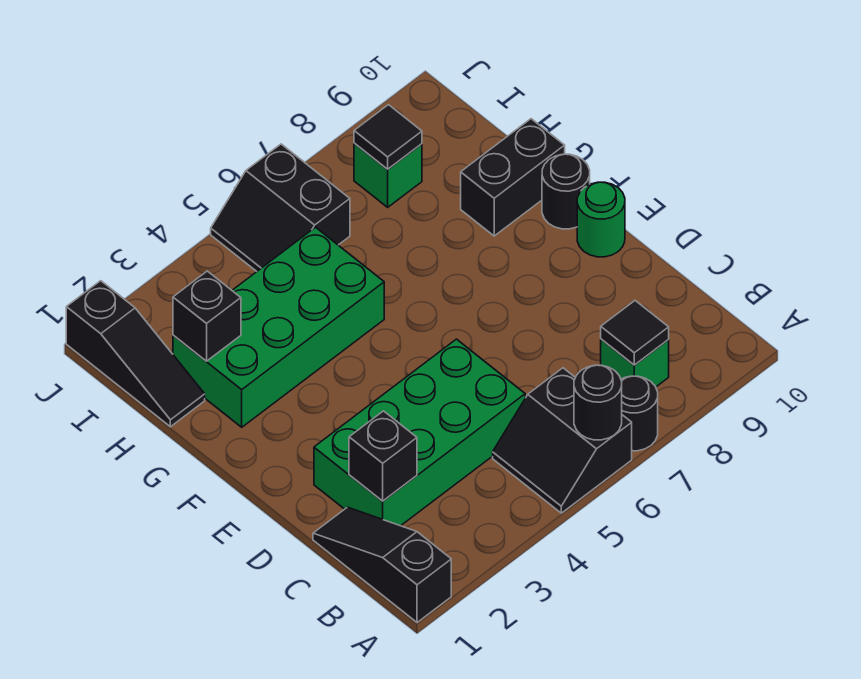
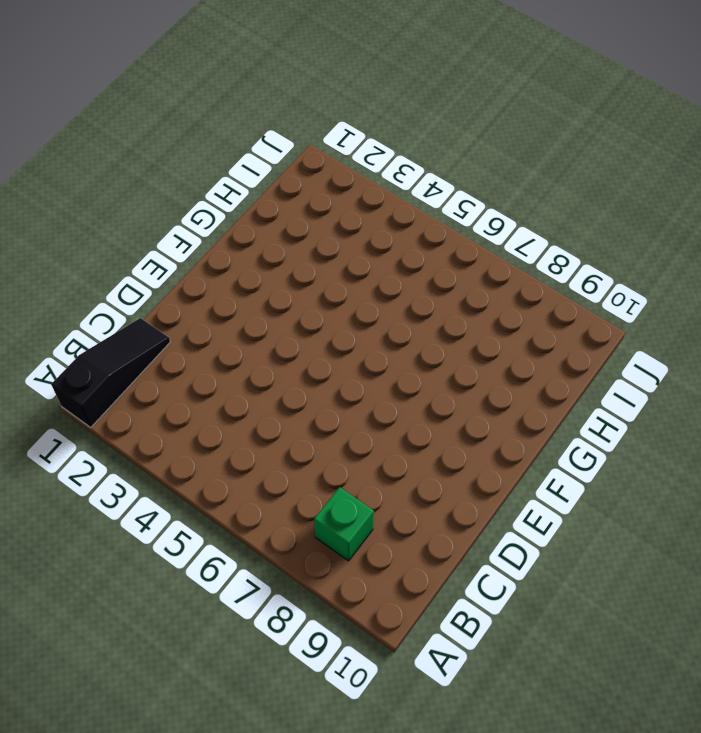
none -> black 2x2 slope [493,368,632,513]
none -> black 1x1 round brick [621,376,658,451]
none -> green 2x4 brick [314,339,525,526]

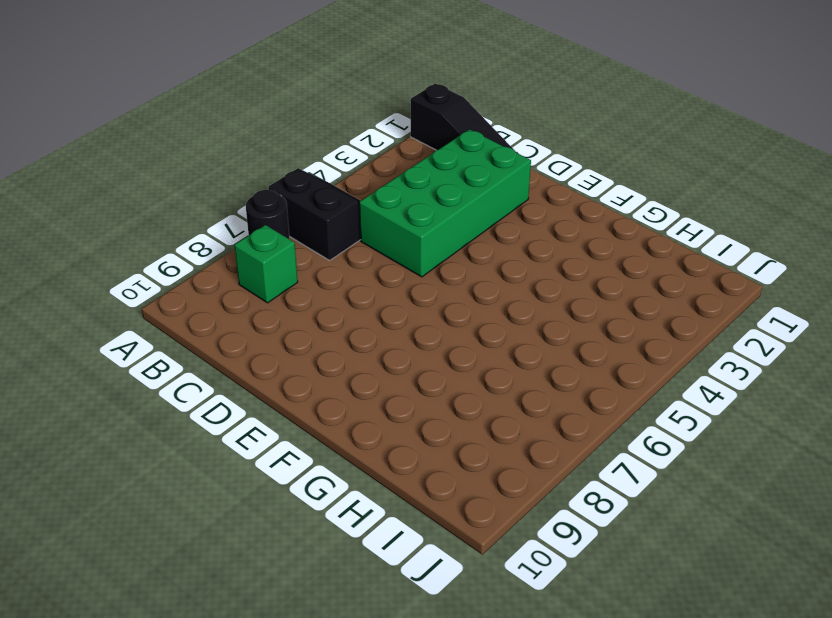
none -> green 1x1 round brick [577,182,625,257]
none -> black 1x1 round brick [542,154,590,229]
none -> green 2x4 brick [173,227,384,427]

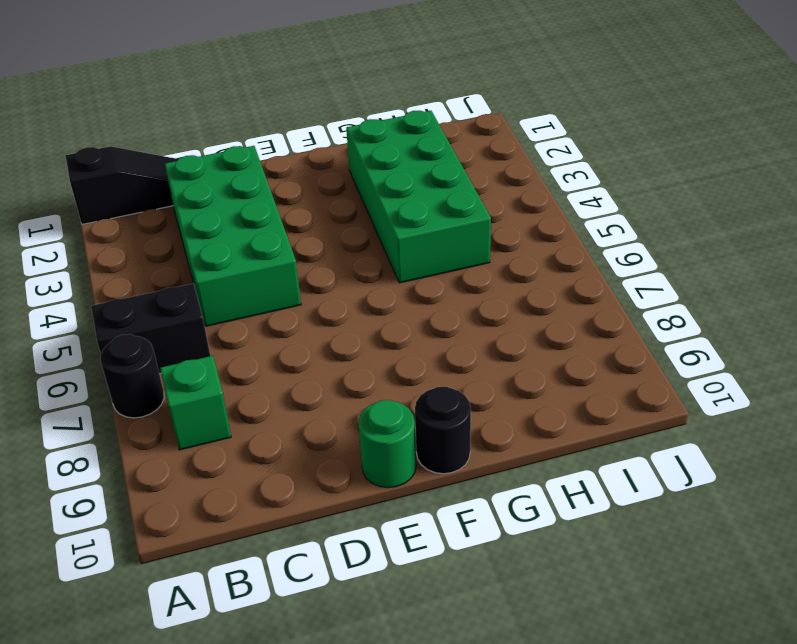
none -> black 1x2 brick [461,119,565,236]
none -> black 1x3 slope [66,281,205,427]
none -> black 2x2 slope [211,144,350,271]

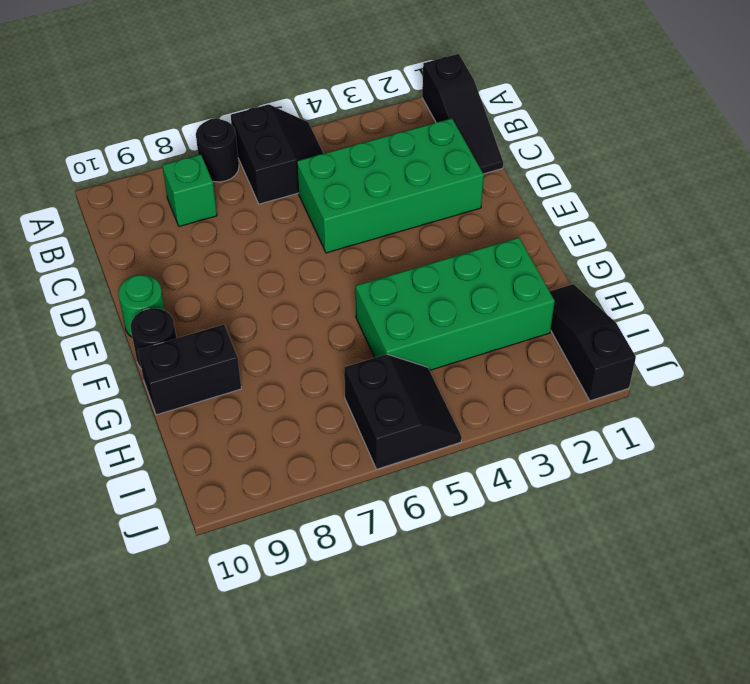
none -> green 1x1 brick [354,143,422,207]
none -> black 1x1 round brick [574,365,622,440]
none -> black 1x1 tile [601,301,669,365]

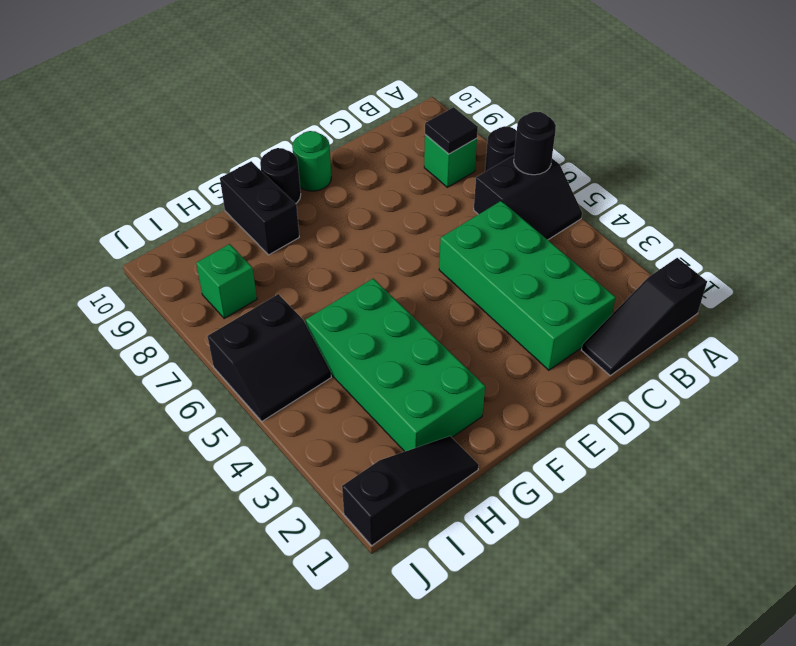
none -> black 1x1 brick [349,411,417,501]
none -> black 1x1 brick [173,271,241,361]
none -> black 1x1 tile [354,105,422,169]

